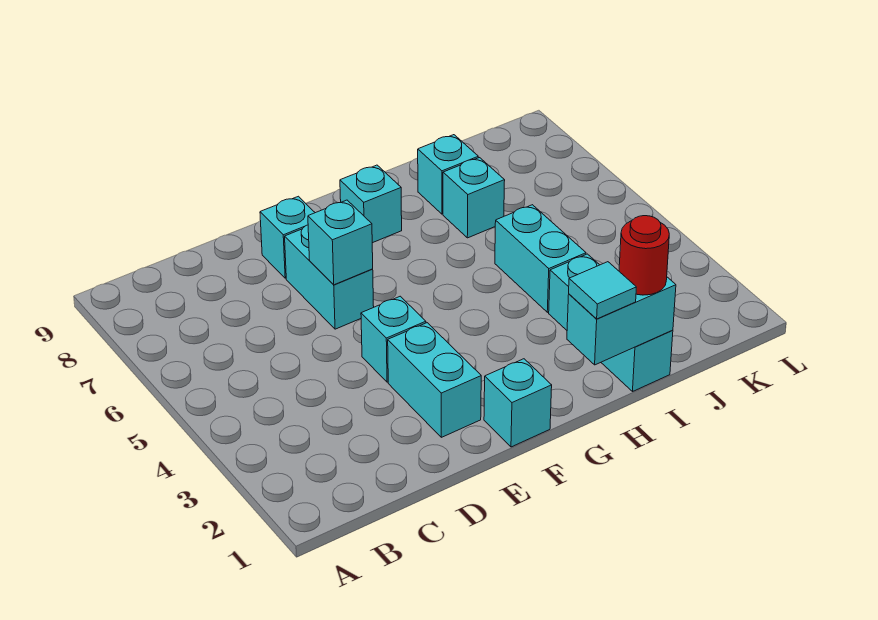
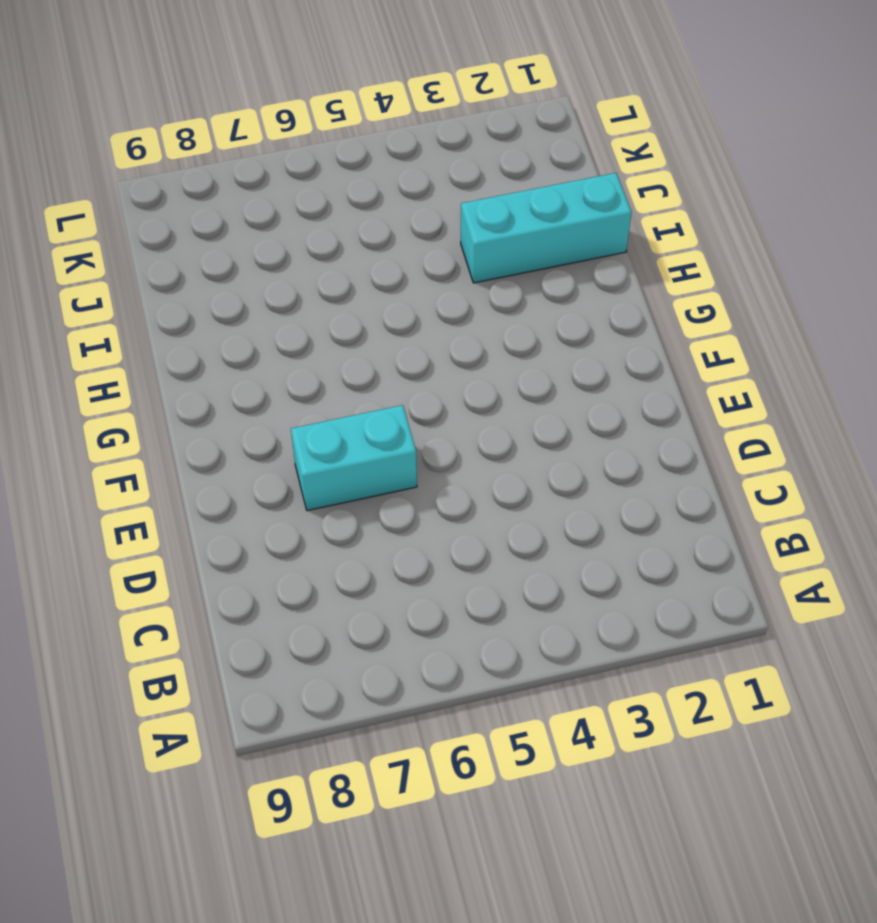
none -> cyan 1x2 brick [388,323,481,437]
none -> cyan 1x1 brick [361,296,426,382]
none -> cyan 1x1 brick [260,196,315,278]

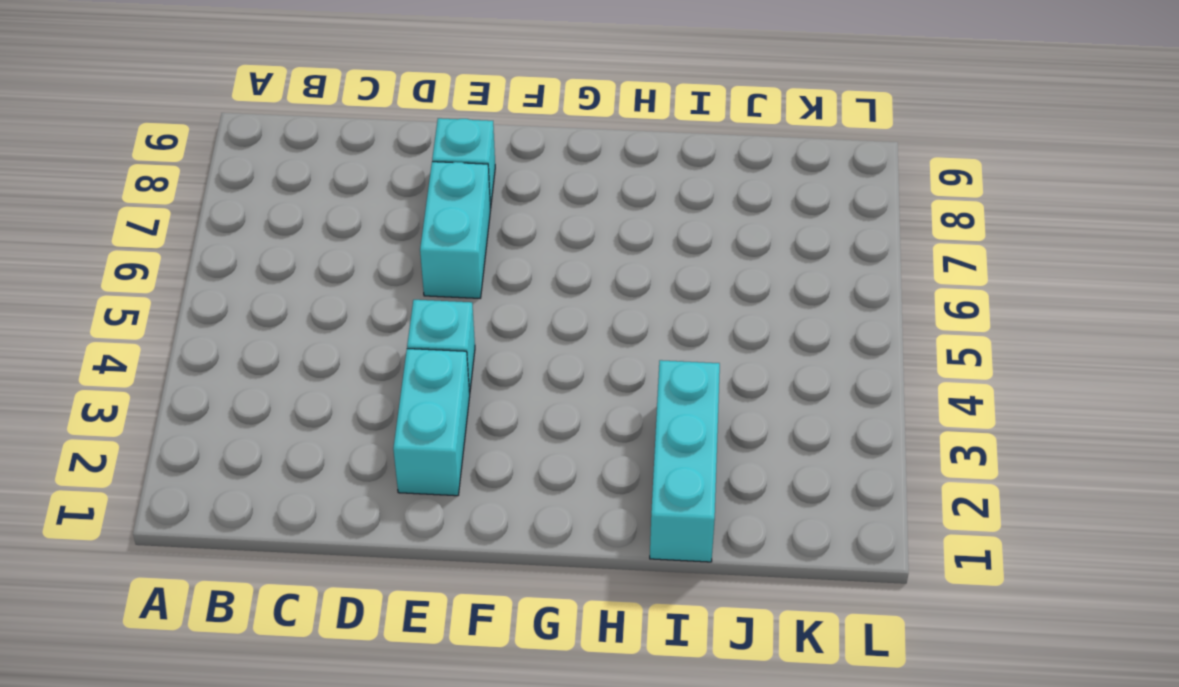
none -> cyan 1x1 brick [484,359,552,447]
none -> cyan 1x1 brick [340,165,402,243]
none -> cyan 1x2 brick [495,205,586,312]

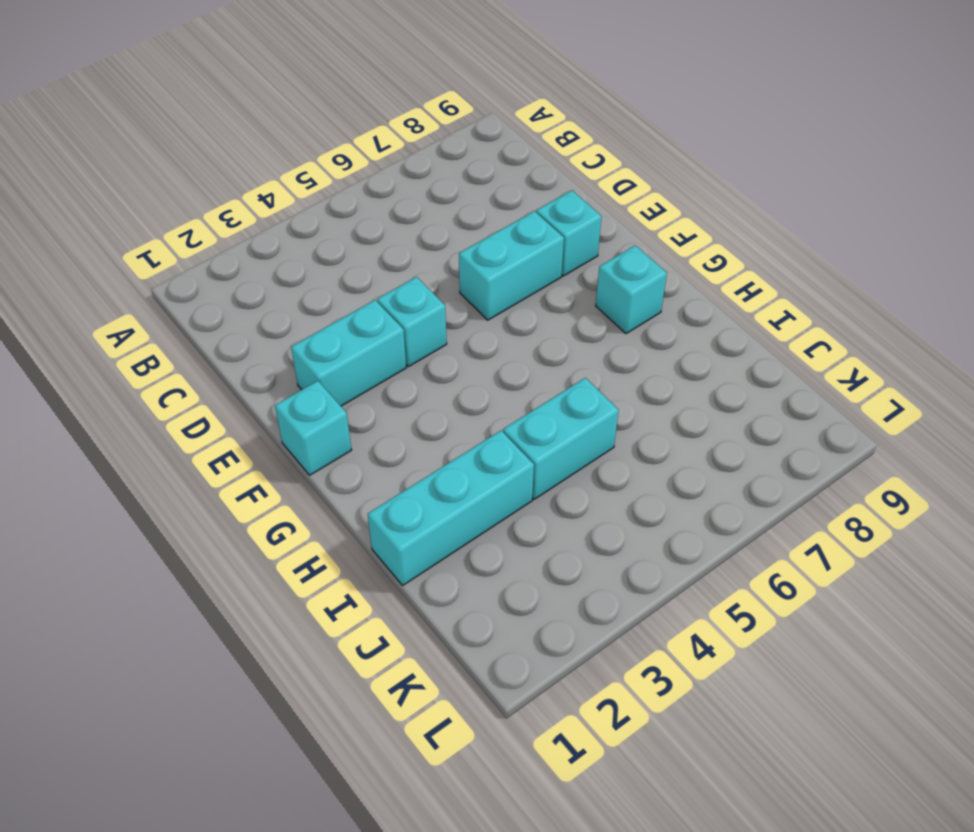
none -> cyan 1x1 brick [443,158,505,238]
none -> cyan 1x1 brick [418,135,478,214]
none -> cyan 1x1 brick [308,200,373,285]

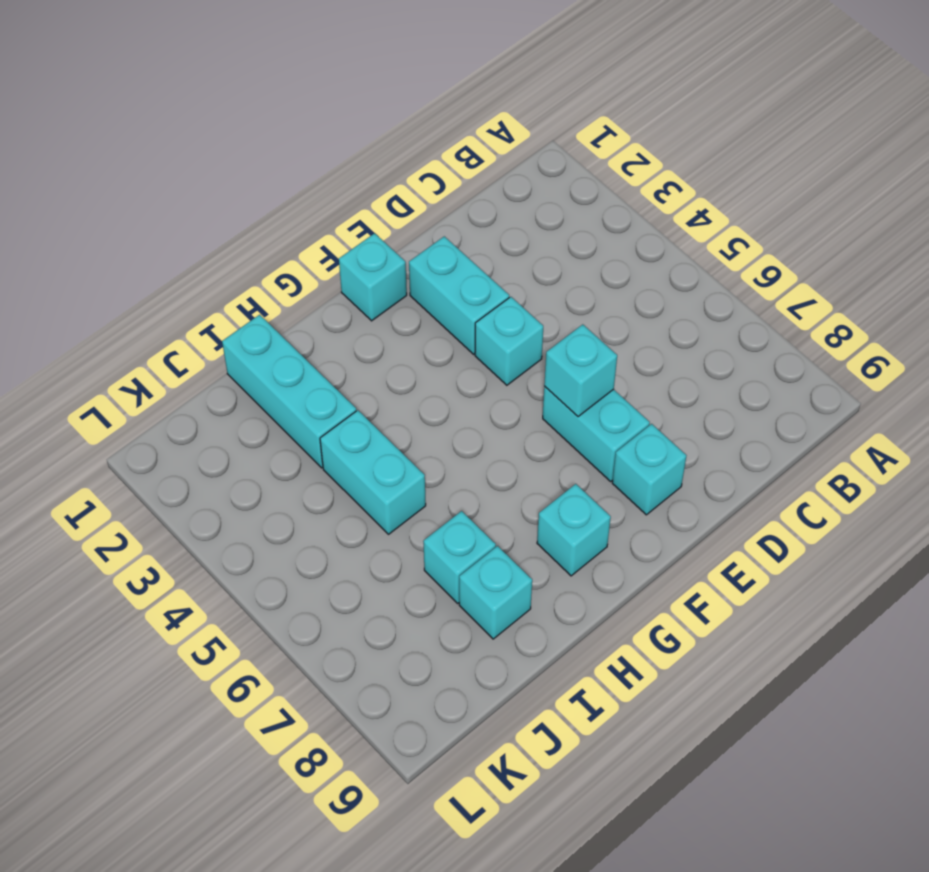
none -> cyan 1x2 brick [567,277,676,365]
none -> cyan 1x1 tile [569,262,636,319]
none -> red 1x1 round brick [619,216,669,295]

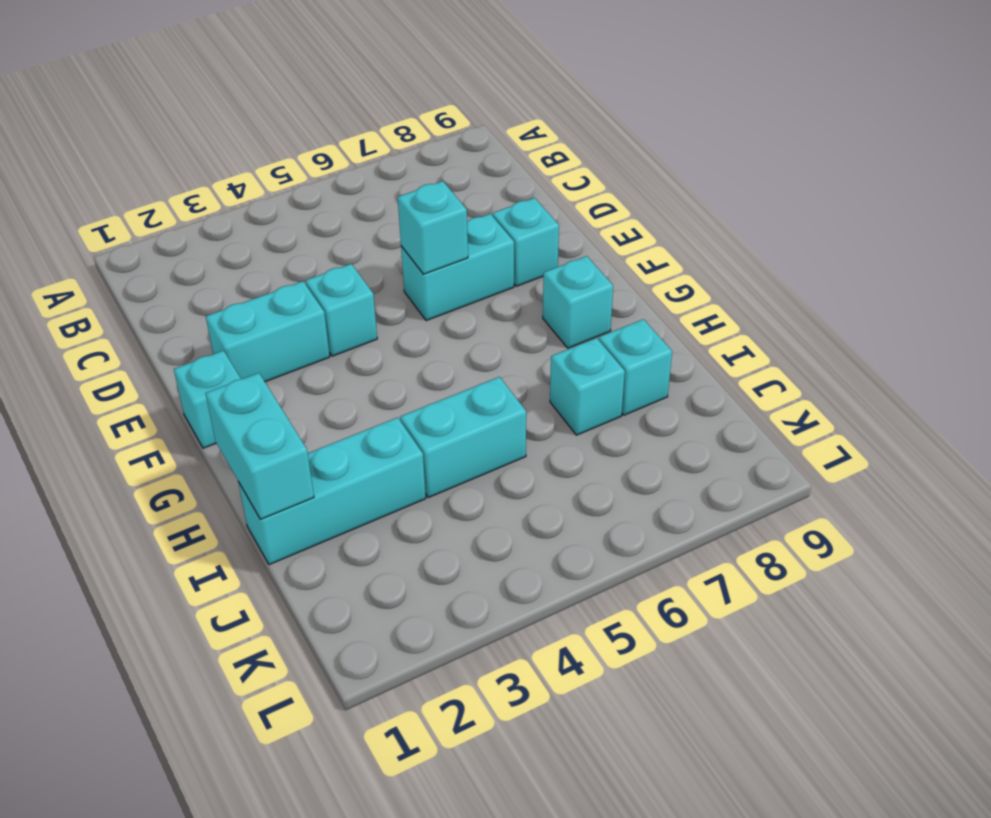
none -> cyan 1x1 tile [569,262,636,319]
none -> red 1x1 round brick [619,216,669,295]

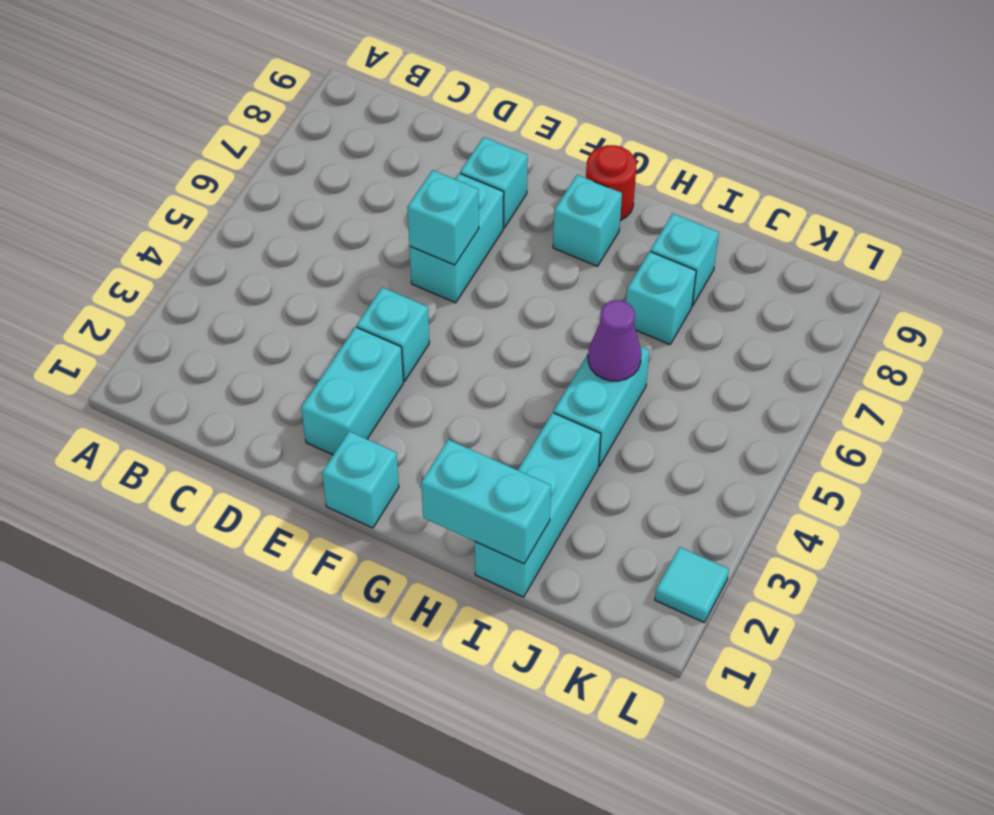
red 1x1 round brick [586,145,636,221] -> red 1x1 round brick moved to [619,216,669,295]
purple 1x1 cone [588,300,641,381] -> none
cyan 1x1 tile [655,547,729,622] -> cyan 1x1 tile moved to [569,262,636,319]

